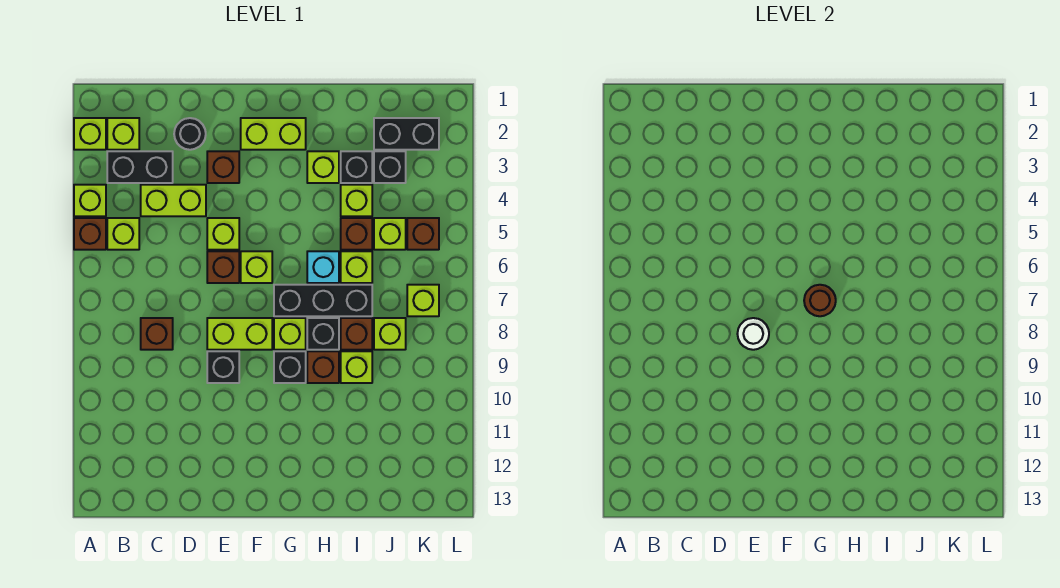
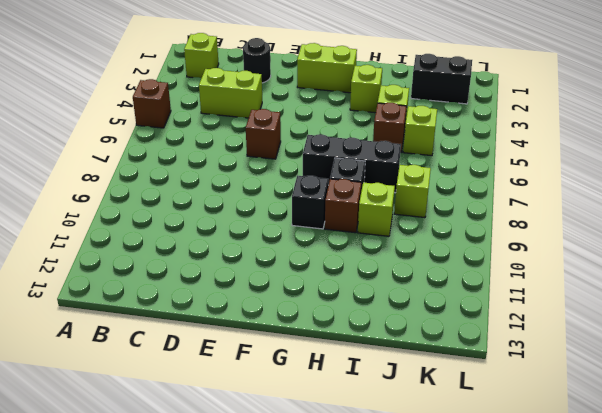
none -> lime 1x1 brick [74,118,106,150]
none -> lime 1x1 brick [74,185,106,216]
none -> black 1x2 brick [107,151,173,183]
none -> lime 1x1 brick [107,218,139,250]

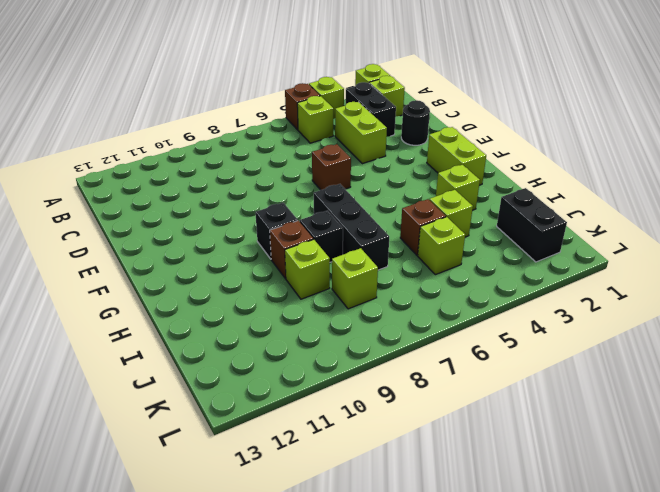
none -> brown 1x1 brick [141,318,173,350]
none -> brown 1x1 brick [207,151,239,183]
none -> lime 1x1 brick [207,218,239,250]
none -> lime 1x2 brick [207,318,272,350]

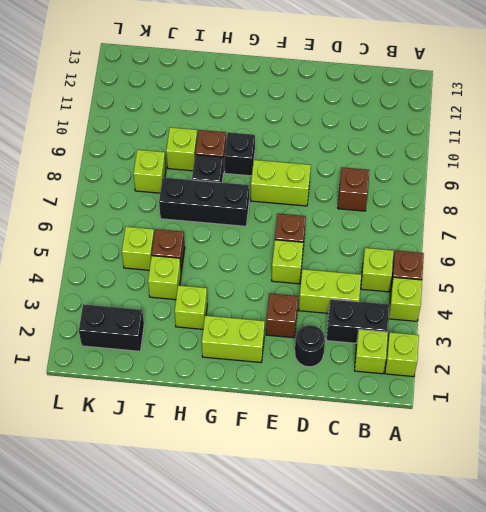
none -> black 1x1 brick [207,351,239,383]
none -> lime 1x1 brick [241,251,272,283]
none -> lime 1x1 brick [274,318,306,350]
none -> cyan 1x1 brick [307,251,339,283]

